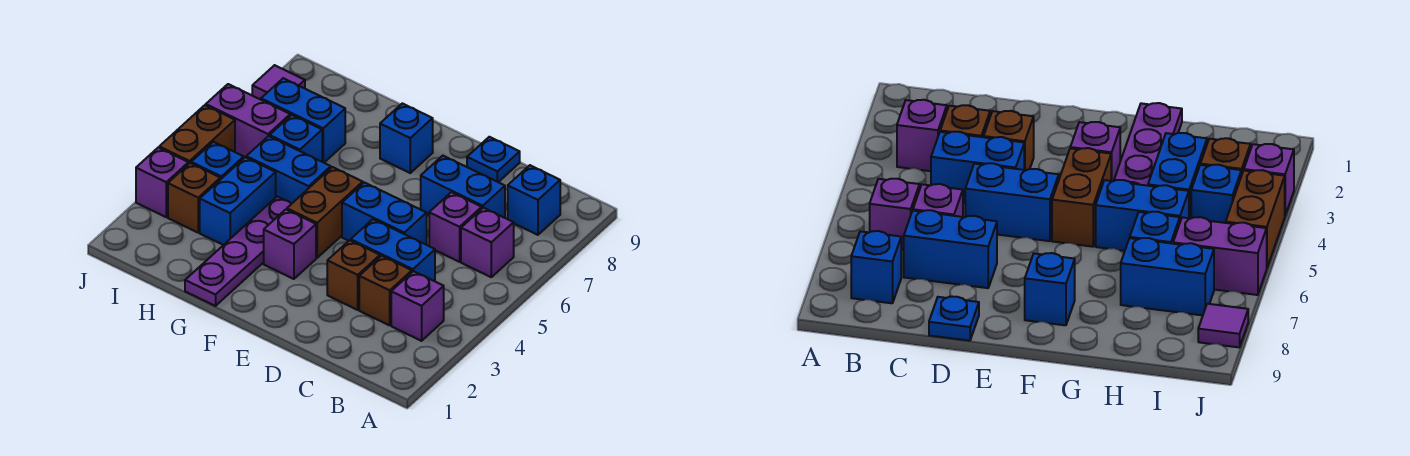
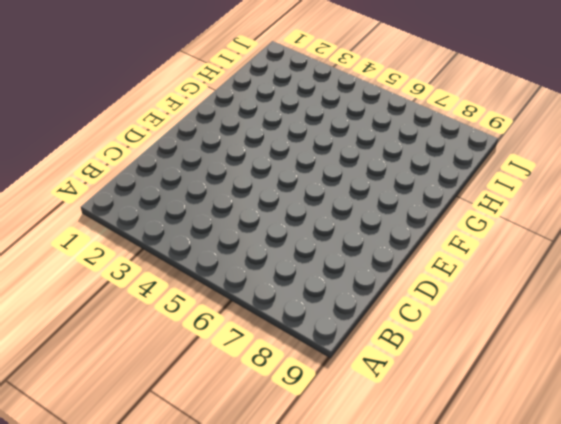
none -> purple 1x1 brick [391,271,444,341]
none -> purple 1x1 brick [461,208,514,277]
none -> blue 1x1 brick [508,165,560,235]

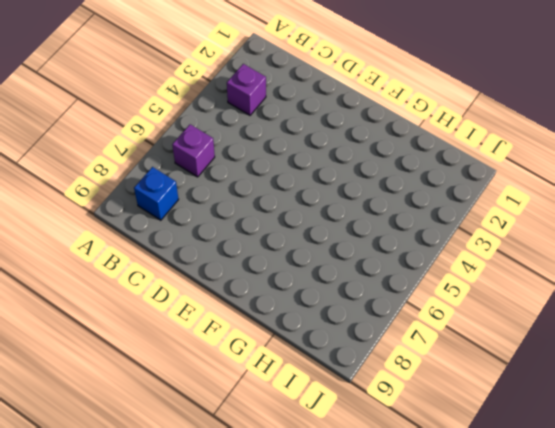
none -> brown 1x1 brick [359,256,412,325]
none -> blue 1x2 brick [351,219,435,281]
none -> purple 1x1 brick [429,192,482,262]

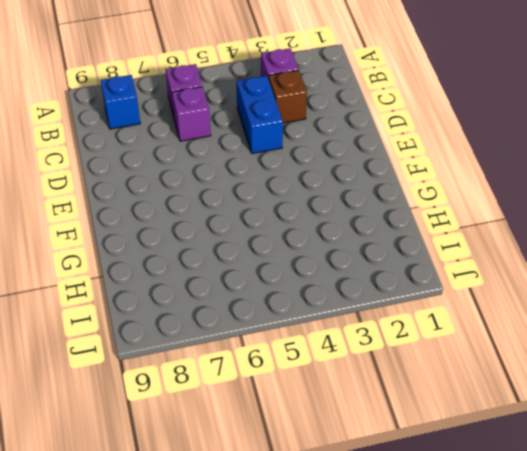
none -> blue 1x2 brick [421,156,505,218]
none -> brown 1x1 brick [327,240,380,310]
none -> blue 1x2 brick [342,182,427,245]

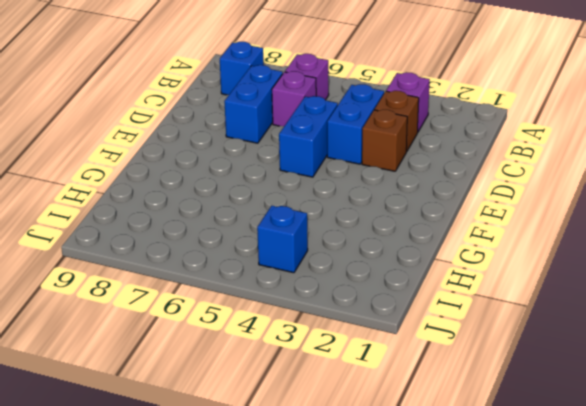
none -> blue 1x1 plate [467,137,520,182]
none -> purple 1x1 brick [264,210,316,279]
none -> brown 1x2 brick [287,167,363,258]

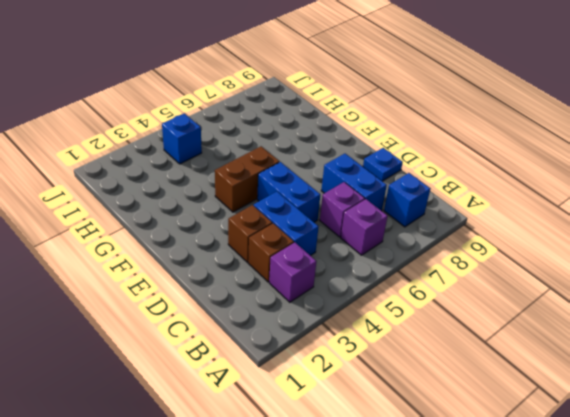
none -> purple 1x1 brick [264,210,316,279]
none -> blue 1x1 brick [380,103,433,173]
none -> purple 1x4 plate [185,196,292,306]

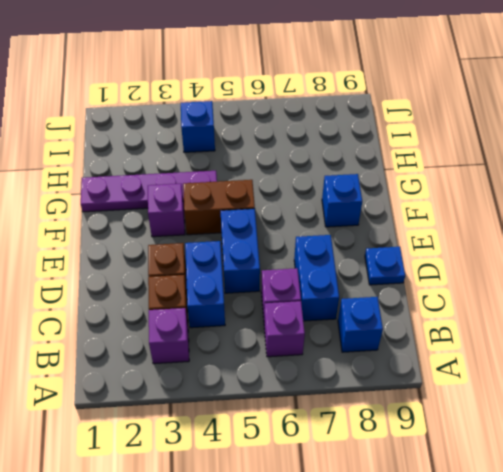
none -> blue 1x2 brick [246,136,331,203]
none -> blue 1x2 brick [200,157,276,245]
none -> blue 1x1 brick [270,115,322,162]

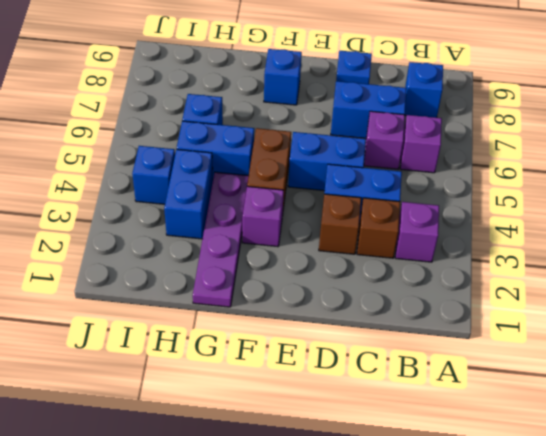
none -> blue 1x2 brick [261,78,345,163]
none -> brown 1x1 brick [168,163,220,232]
none -> purple 1x2 brick [206,84,290,158]

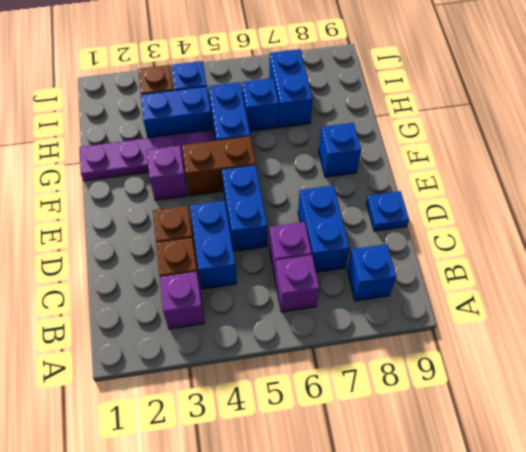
none -> purple 1x2 brick [206,84,290,158]
none -> purple 1x1 brick [136,148,189,217]
none -> brown 1x2 brick [159,105,235,163]

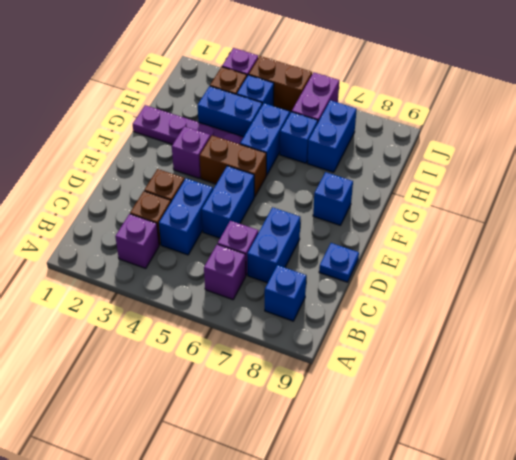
none -> purple 1x1 tile [252,65,305,100]

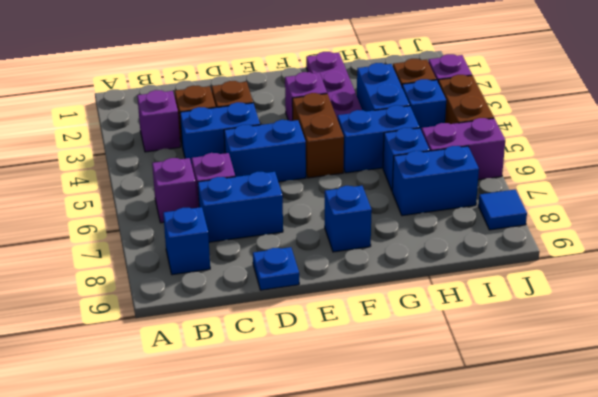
blue 1x1 tile [478,190,527,230] -> purple 1x1 tile [252,65,305,100]

